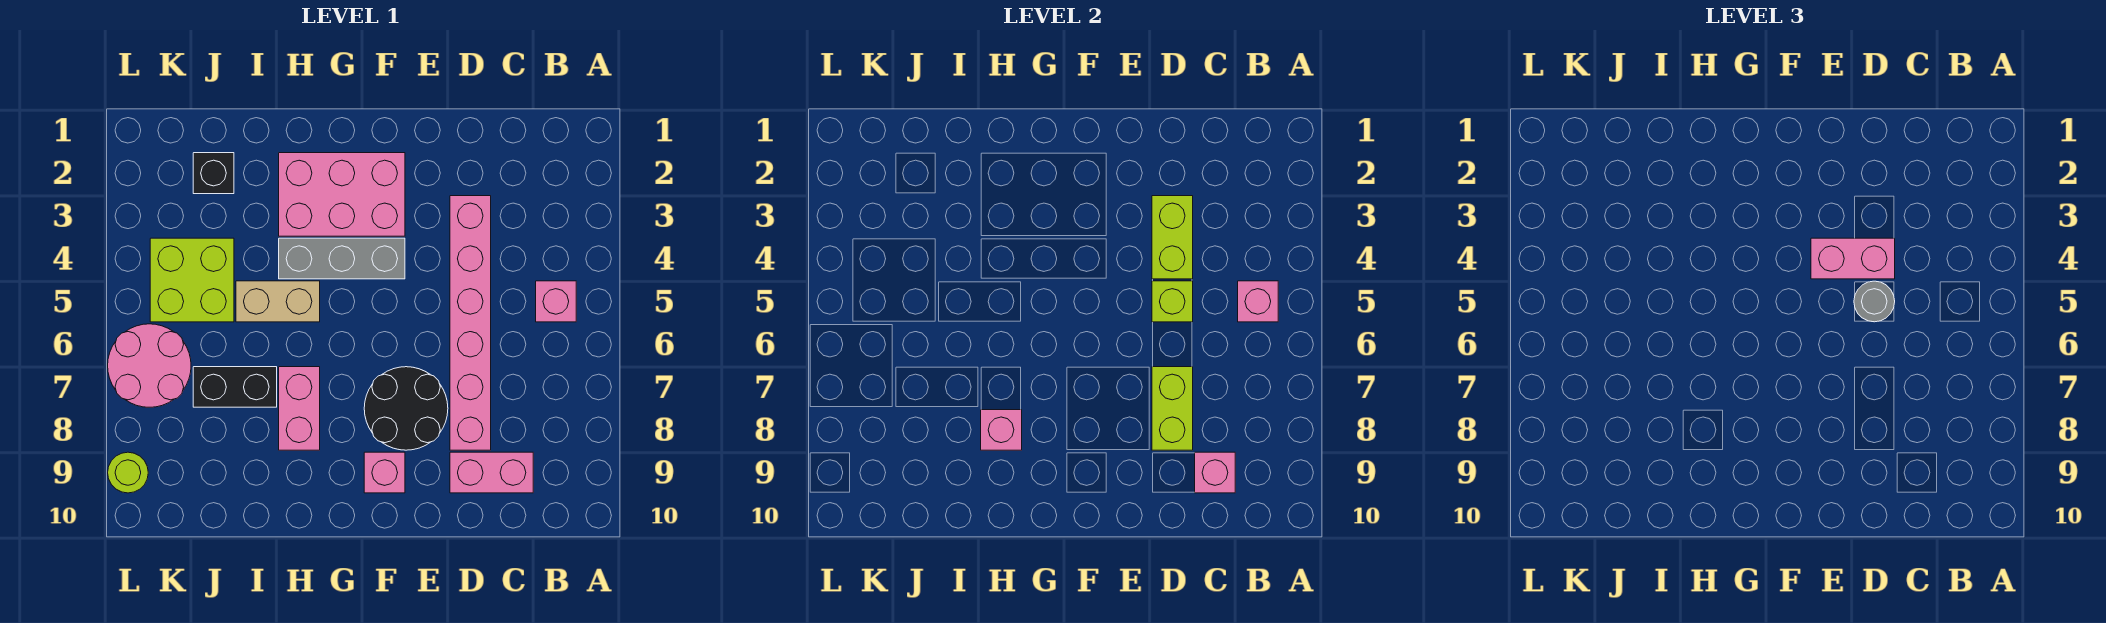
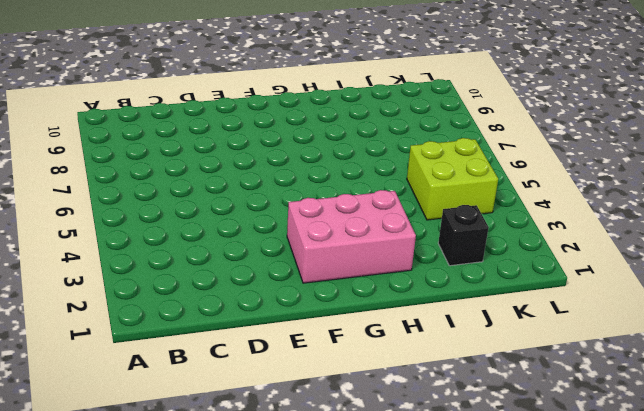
none -> pink 1x1 brick [536,281,576,322]
none -> pink 1x2 brick [450,452,533,493]
none -> pink 1x6 brick [450,196,491,450]

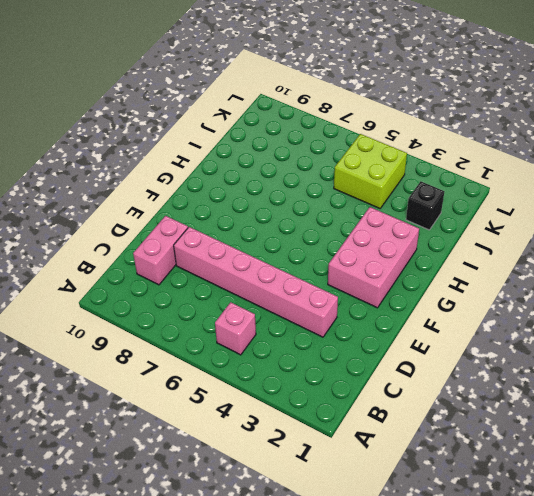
none -> black 2x2 round brick [364,367,448,450]
none -> grey 1x3 brick [279,238,405,279]
none -> pink 1x1 brick [364,452,405,493]

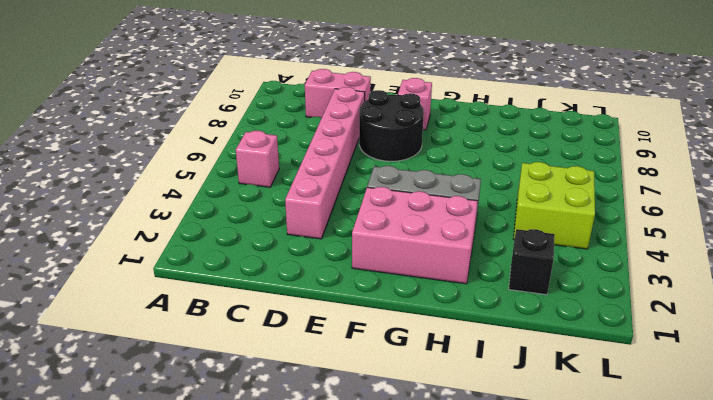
none -> tan 1x2 brick [236,281,320,322]
none -> pink 1x2 brick [279,367,320,450]
none -> black 1x2 brick [193,367,277,407]

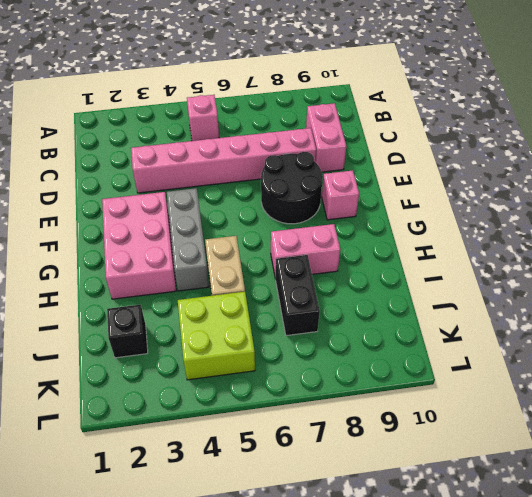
none -> pink 2x2 round brick [108,324,191,407]
none -> lime 1x1 round brick [108,452,148,493]
none -> pink 1x1 brick [1238,281,1278,322]

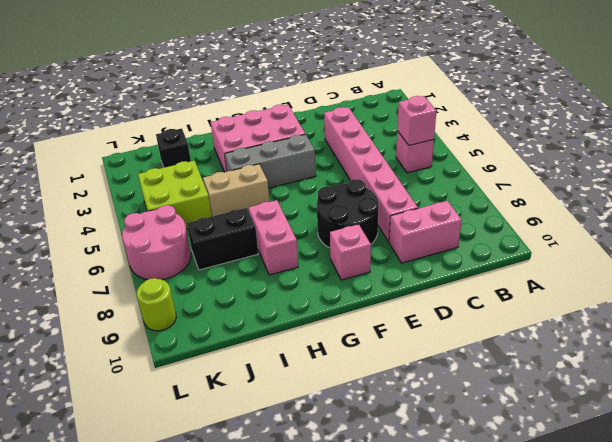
none -> pink 1x1 brick [1195,452,1235,493]
none -> lime 1x2 brick [1152,196,1193,279]
none -> lime 1x1 brick [1152,281,1193,322]

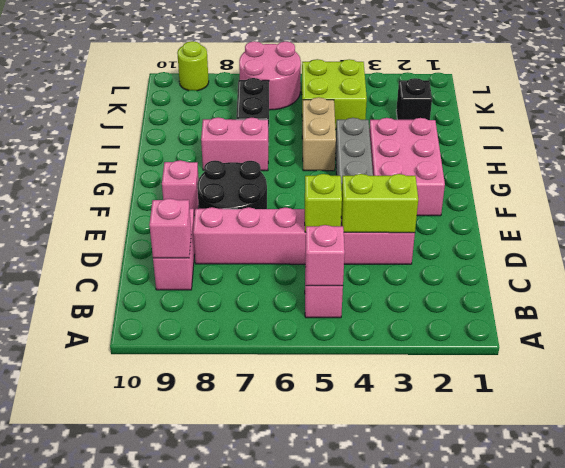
none -> lime 1x2 brick [1152,367,1193,450]
none -> pink 1x1 brick [981,410,1022,450]
none -> pink 1x2 brick [1811,238,1895,279]

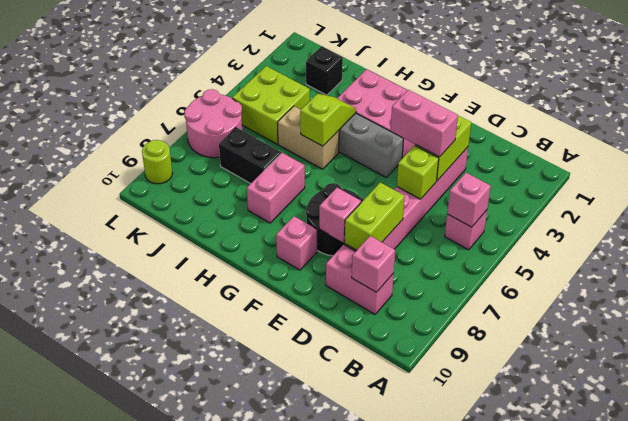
pink 1x1 brick [319,188,361,242] -> pink 1x1 brick moved to [981,410,1022,450]
lime 1x2 slope [300,94,356,146] -> none
none -> grey 1x1 round brick [1854,281,1895,322]

